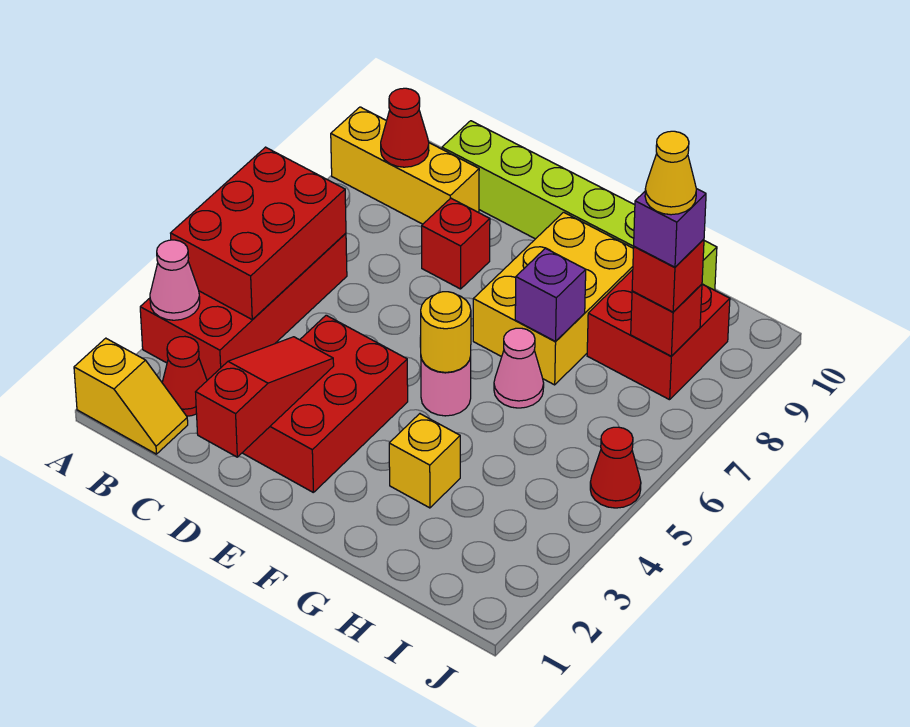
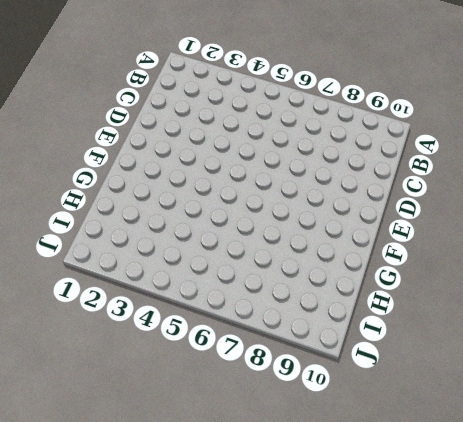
none -> yellow 1x2 slope [74,338,188,454]
none -> red 2x4 brick [140,233,347,380]
none -> yellow 1x3 brick [331,107,479,224]

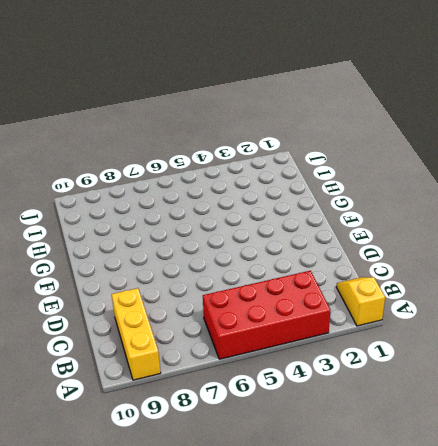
none -> red 1x1 cone [162,337,207,416]
none -> lime 1x6 brick [442,121,717,290]
none -> red 2x3 brick [243,315,408,493]

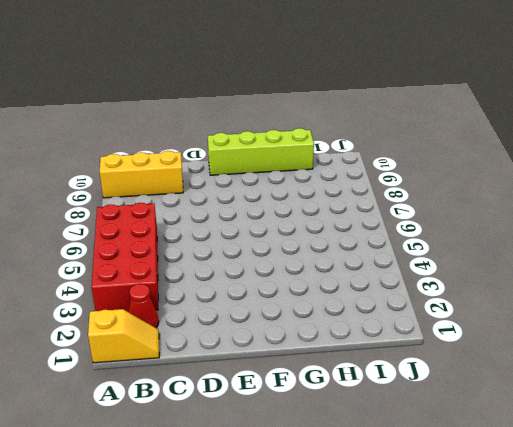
lime 1x4 brick [208,128,314,175] -> lime 1x6 brick [442,121,717,290]
none -> red 2x3 brick [243,315,408,493]
none -> red 1x1 brick [422,198,490,289]
none -> pink 1x1 round brick [421,357,471,416]

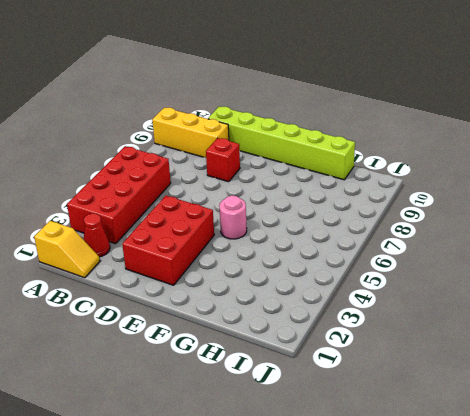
none -> yellow 2x3 brick [473,212,633,385]
none -> yellow 1x1 brick [389,414,460,508]
none -> pink 1x1 cone [494,328,544,408]

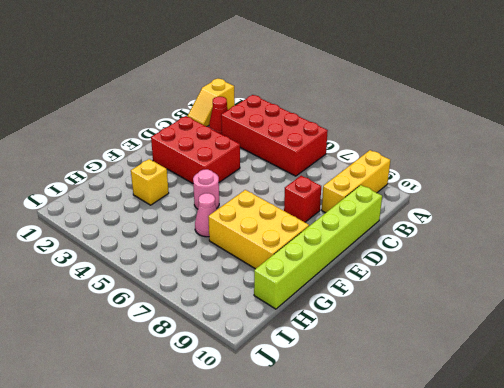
none -> red 2x2 brick [587,270,730,400]
none -> red 1x1 cone [590,427,641,508]
none -> pink 1x1 cone [150,240,200,320]

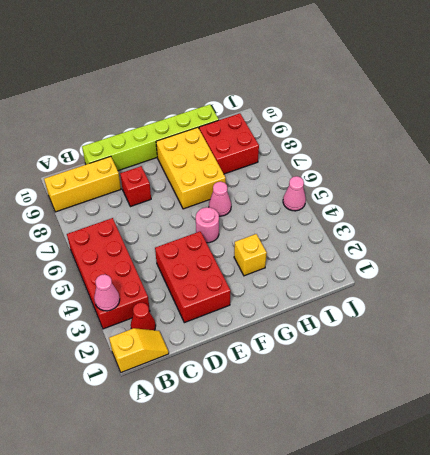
pink 1x1 cone [283,176,306,211] -> red 1x1 cone [590,427,641,508]
none -> red 2x3 brick [171,147,346,320]
none -> red 1x1 cone [381,88,429,167]
none -> red 1x3 slope [196,337,334,457]

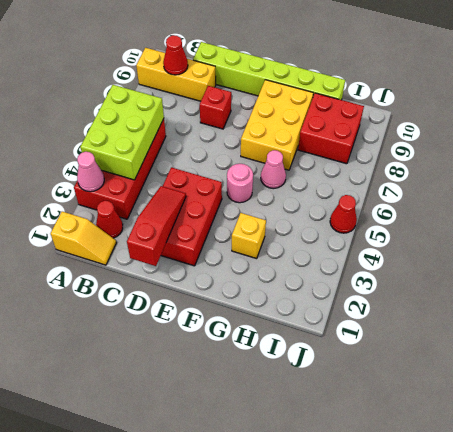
lime 2x3 brick [80,85,164,180] -> red 2x3 brick [171,147,346,320]
none -> yellow 1x1 round brick [421,292,471,372]
none -> purple 1x1 brick [515,248,586,341]
none -> red 1x1 brick [631,284,702,356]

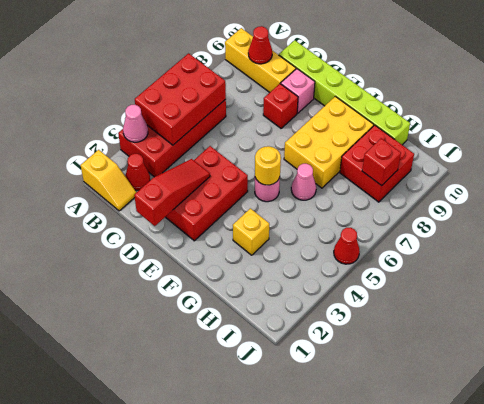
pink 1x1 brick [281,69,315,113] -> none
none -> purple 1x1 brick [515,248,586,341]
none -> red 1x1 brick [632,239,704,312]
none -> purple 1x1 brick [634,189,706,267]

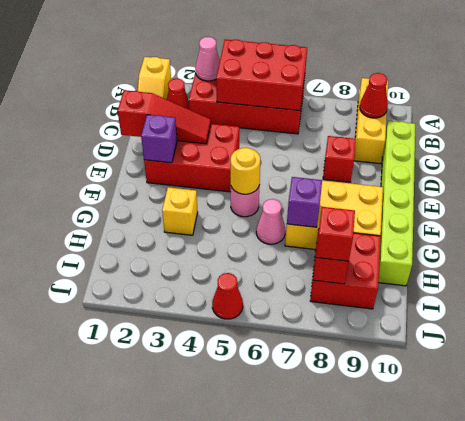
purple 1x1 brick [141,115,177,163] -> purple 1x1 brick moved to [634,189,706,267]
none -> yellow 1x1 cone [645,131,696,215]

